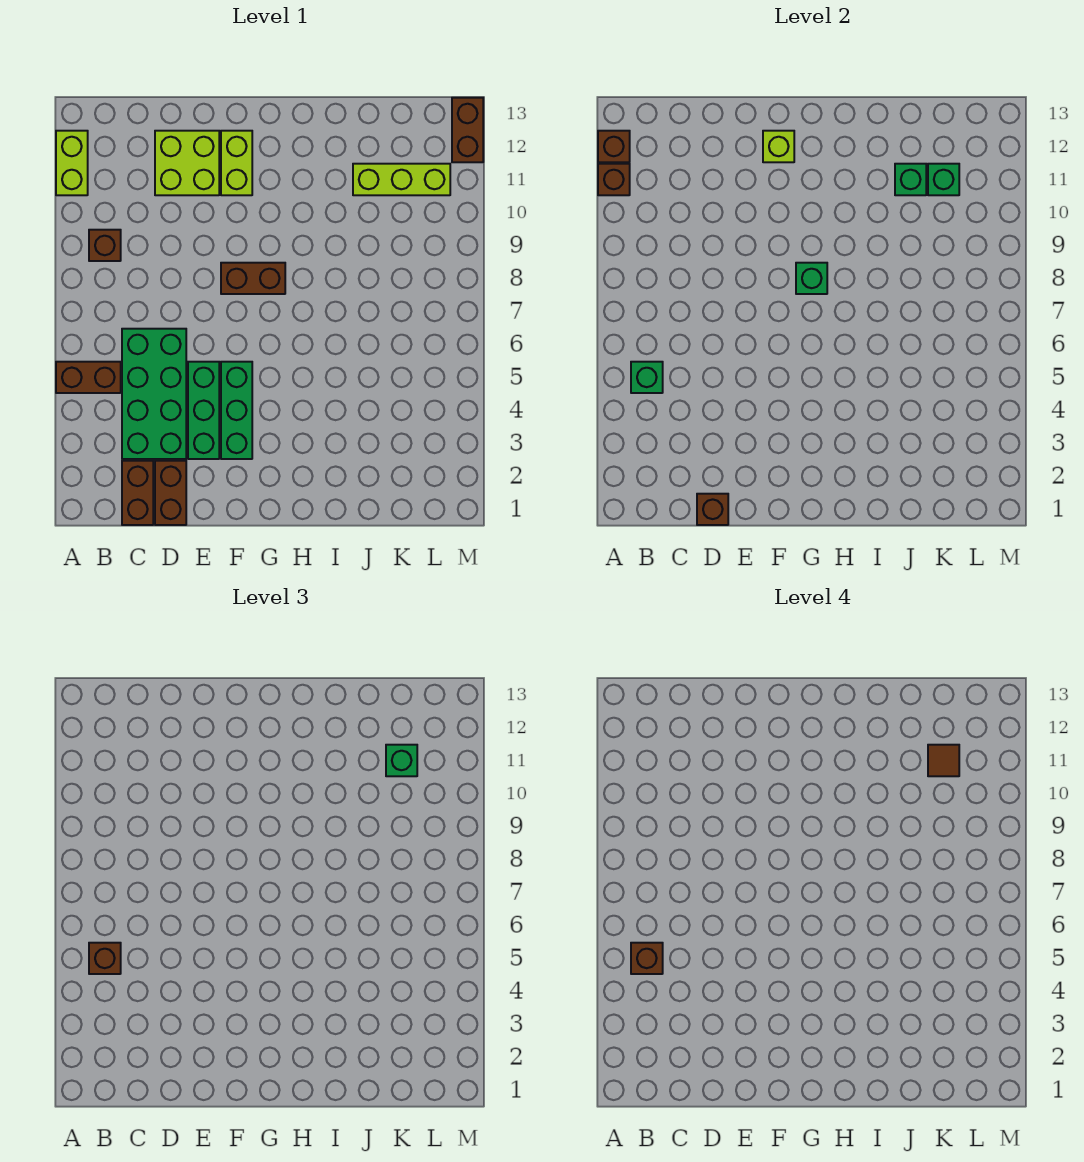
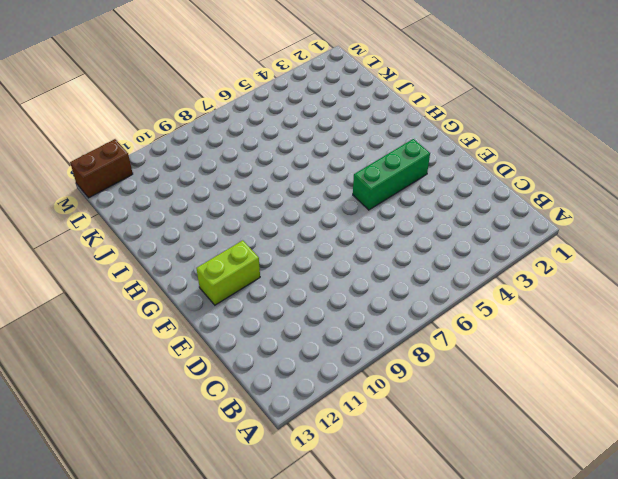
none -> brown 1x2 brick [56,362,121,393]
none -> lime 1x2 brick [56,131,88,195]
none -> brown 1x1 brick [89,230,121,261]

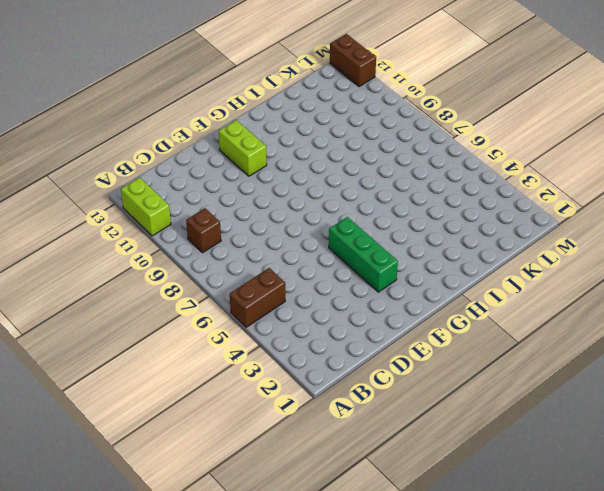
none -> brown 1x2 brick [122,461,153,525]
none -> green 2x4 brick [122,329,186,459]
none -> brown 1x2 brick [155,461,186,525]

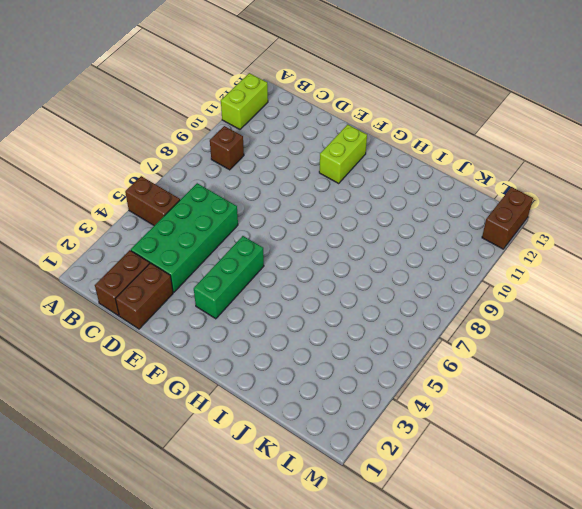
none -> lime 2x2 brick [155,131,219,195]
none -> green 1x3 brick [188,362,219,459]
none -> brown 1x2 brick [221,263,285,294]

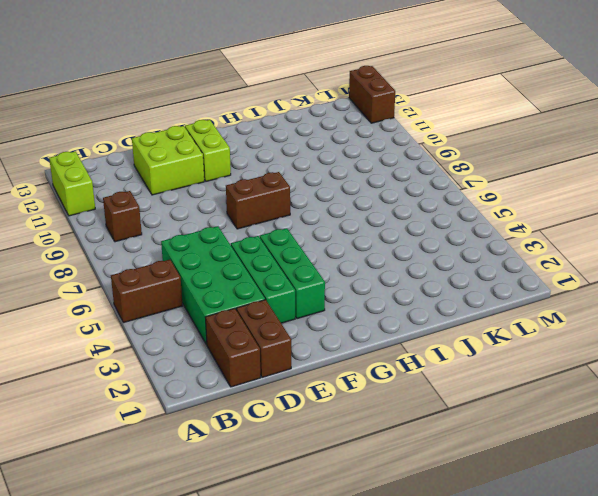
none -> lime 1x3 brick [353,164,450,195]
none -> brown 1x1 brick [598,164,630,195]
none -> brown 1x1 brick [598,131,630,162]

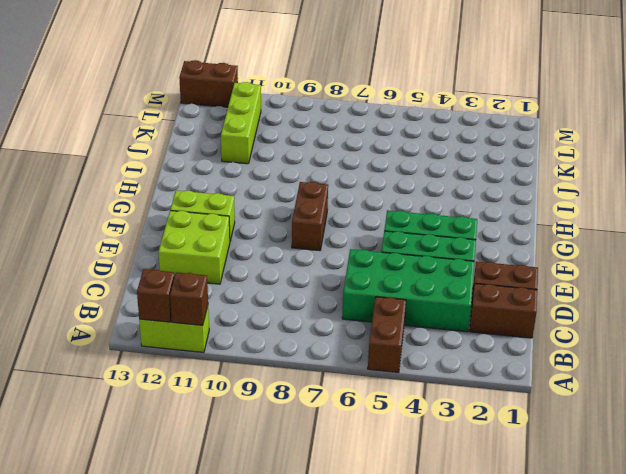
none -> brown 1x1 brick [89,230,121,261]
none -> green 1x1 brick [631,362,663,393]
none -> brown 1x1 brick [697,494,728,525]

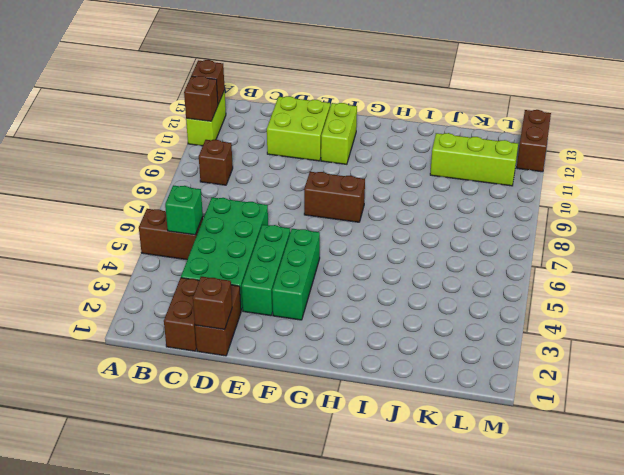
none -> lime 1x1 brick [763,131,794,162]
none -> green 1x1 brick [796,263,827,294]
none -> green 1x1 brick [895,164,926,195]

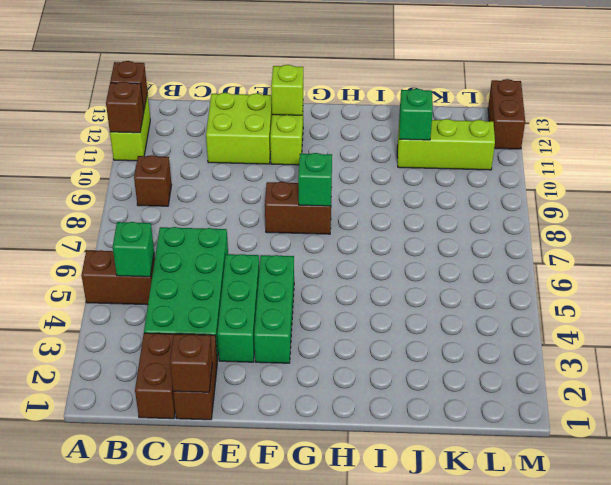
none -> green 1x1 brick [928,164,959,195]
none -> brown 1x1 brick [89,943,121,974]
none -> green 1x1 brick [386,745,417,776]

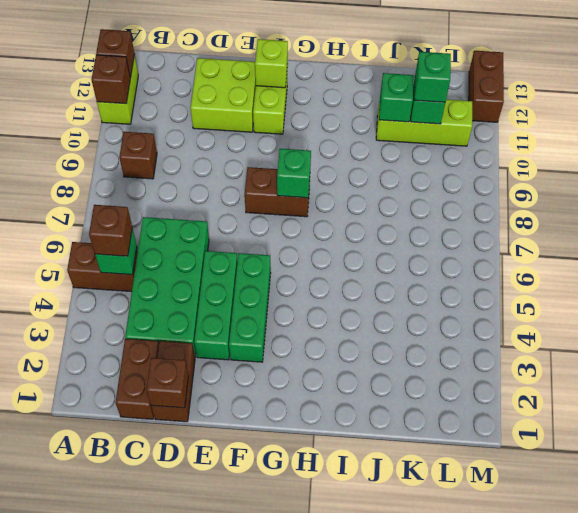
none -> brown 1x1 brick [631,943,663,974]
none -> brown 1x1 tile [928,745,959,776]

